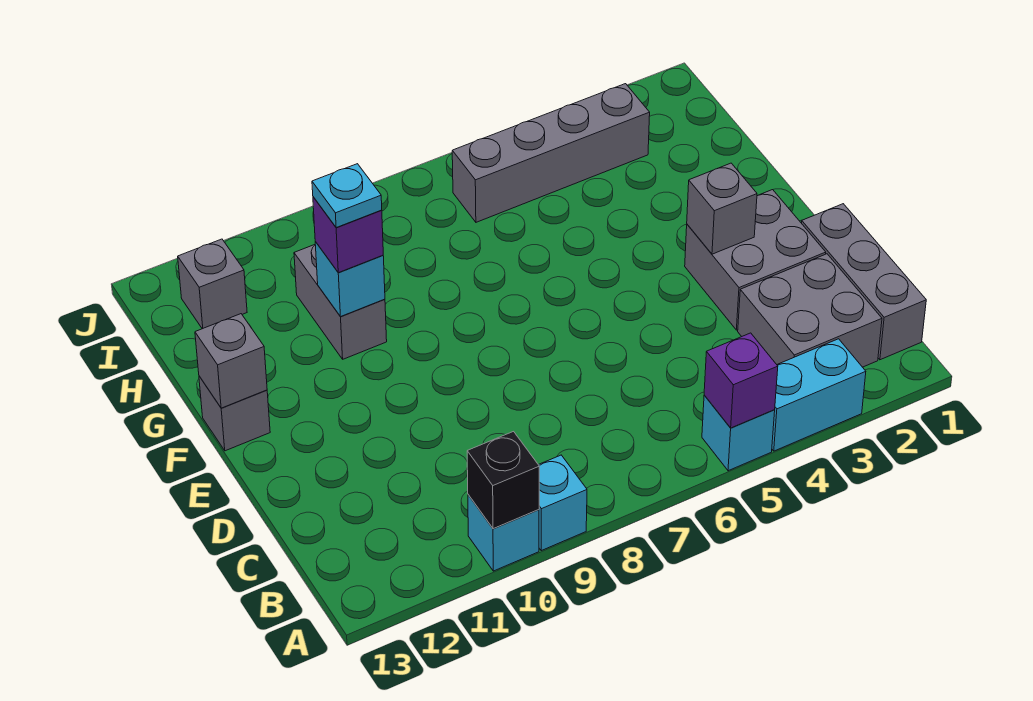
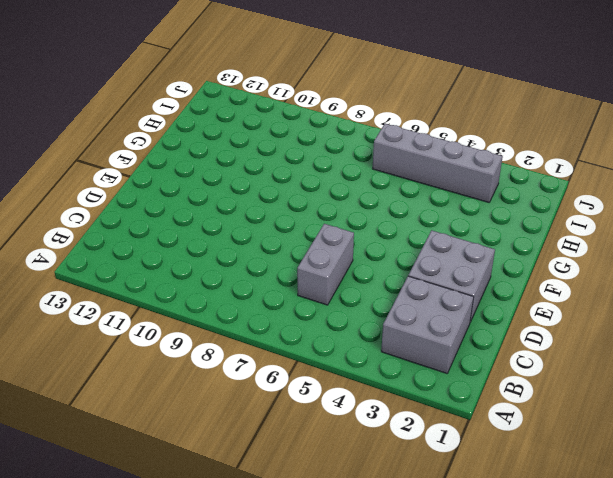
grey 1x2 brick [297,224,354,305] -> grey 1x2 brick moved to [294,245,387,359]
none -> cyan 1x2 brick [772,339,866,451]
none -> cyan 1x1 brick [702,395,775,471]
none -> cyan 1x1 brick [539,455,587,551]

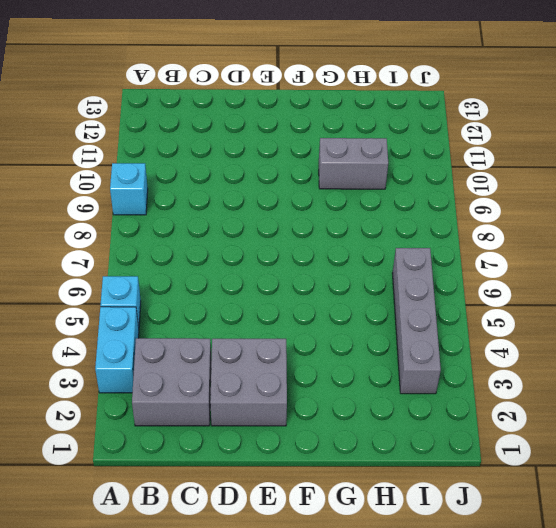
none -> cyan 1x1 brick [468,495,539,571]
none -> grey 1x3 brick [802,204,926,360]
none -> grey 1x1 brick [199,376,270,451]

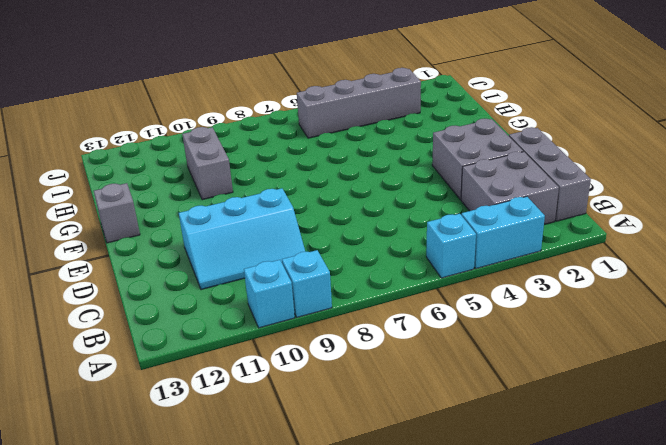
cyan 2x3 slope [179,188,305,290] -> none
none -> grey 1x1 brick [178,239,247,329]
none -> purple 1x1 brick [704,333,778,428]
none -> black 1x1 brick [467,432,539,529]

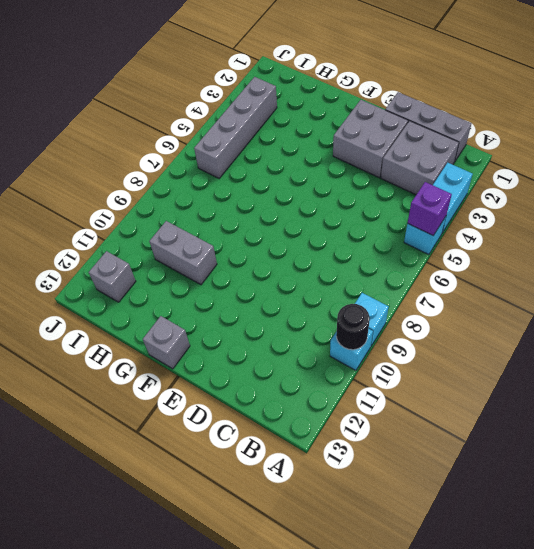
black 1x1 round brick [336,304,370,350] -> black 1x1 brick [467,432,539,529]
none -> grey 1x1 brick [687,163,757,254]
none -> grey 1x1 brick [195,314,267,408]
none -> cyan 1x1 brick [315,242,385,317]

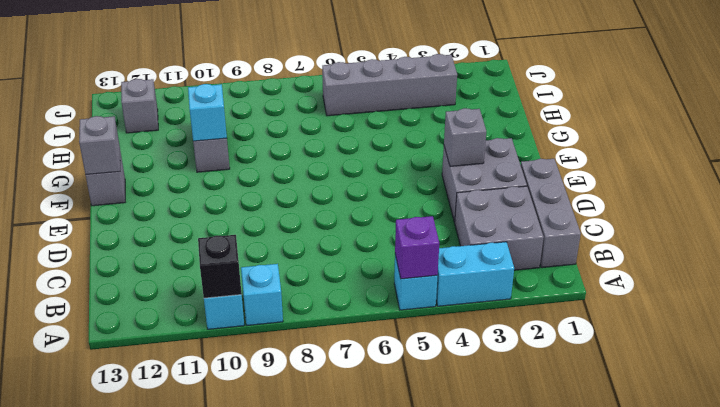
none -> purple 1x1 brick [313,197,383,273]
none -> cyan 1x1 plate [312,164,382,227]

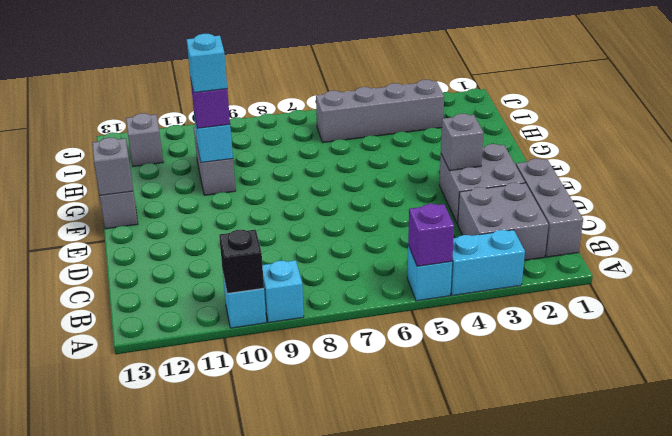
cyan 1x1 brick [187,34,227,92] -> cyan 1x1 plate [312,164,382,227]

